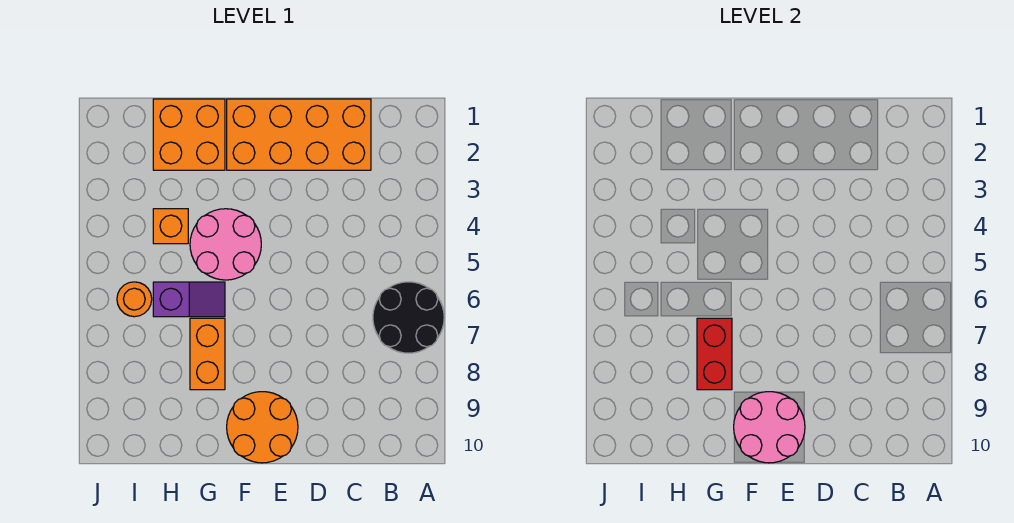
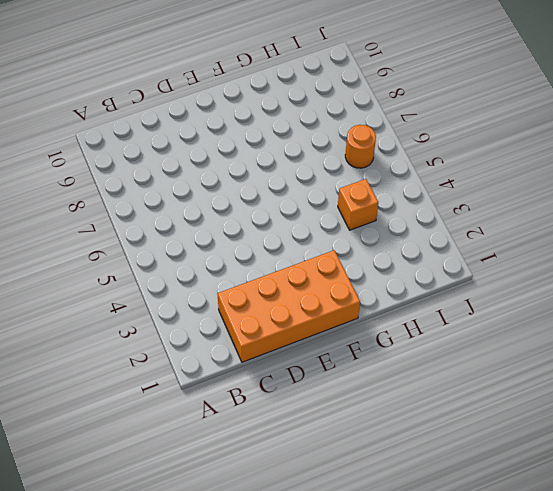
none -> black 2x2 round brick [373,282,444,353]
none -> orange 2x2 round brick [227,392,298,463]

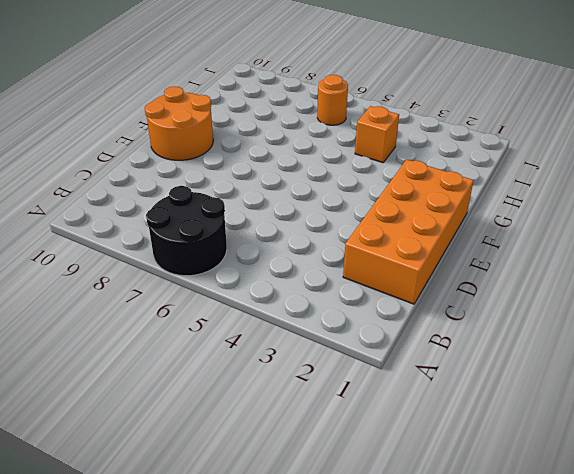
none -> pink 2x2 round brick [190,209,261,280]
none -> orange 2x2 brick [153,99,225,170]

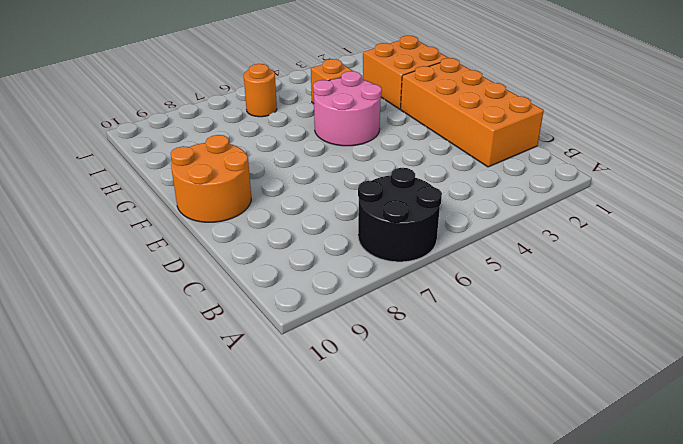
none -> purple 1x2 slope [153,282,225,317]
none -> orange 1x2 brick [190,318,225,390]

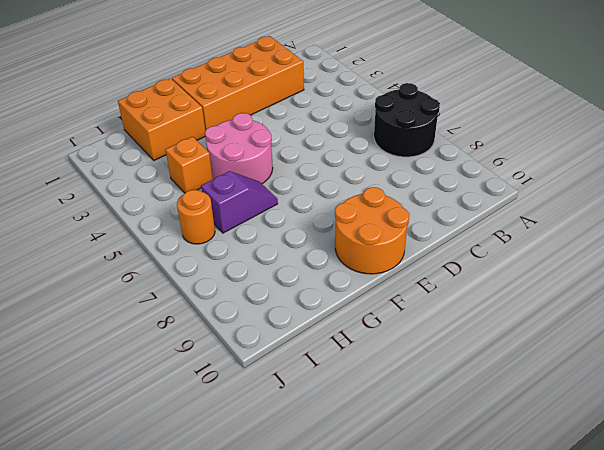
none -> orange 1x2 brick [190,318,225,390]
none -> pink 2x2 round brick [734,392,805,463]

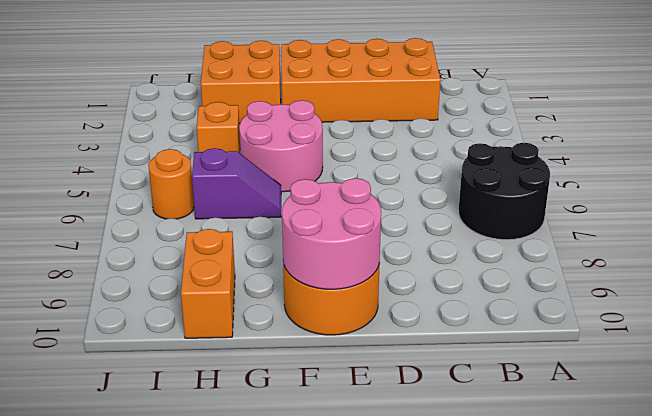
orange 1x2 brick [181,229,235,338] -> orange 1x2 brick moved to [190,318,225,390]
none -> red 1x2 brick [697,318,732,390]

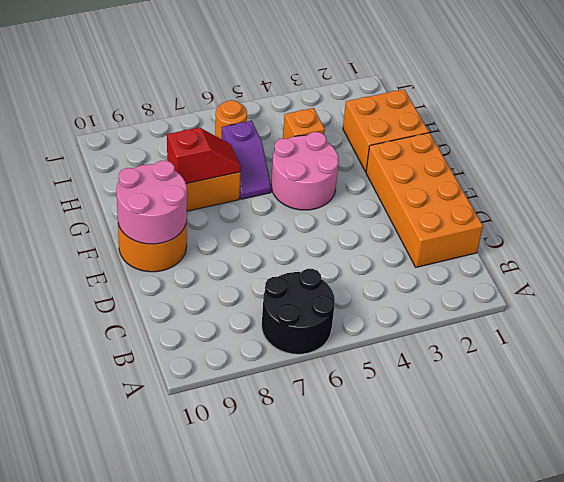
red 1x2 slope [167,127,241,184] -> red 1x2 brick [697,318,732,390]

